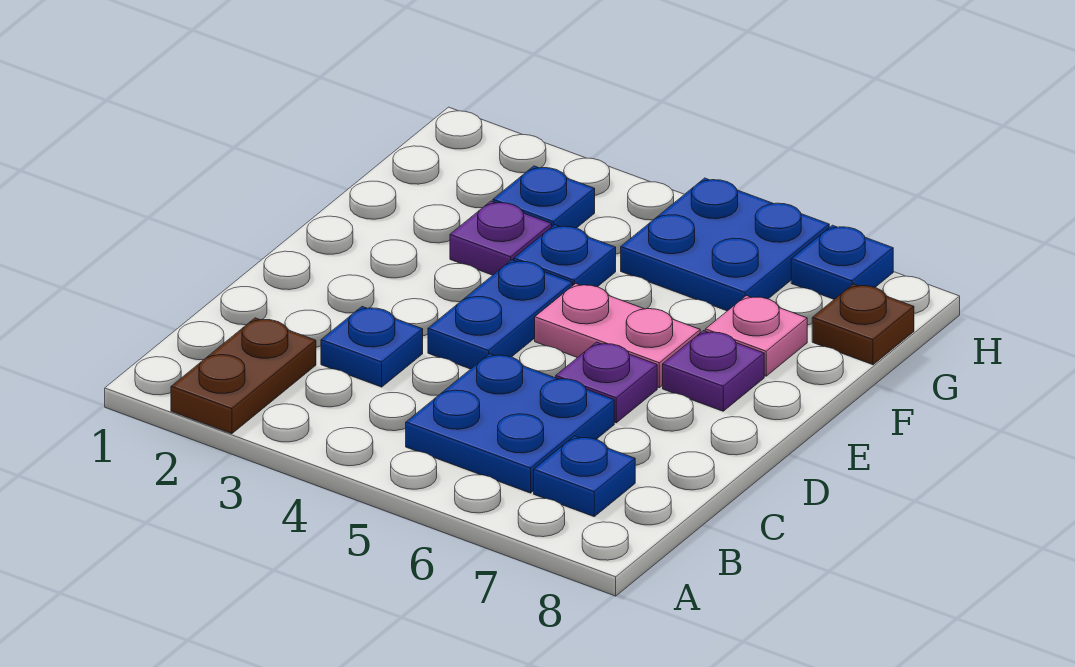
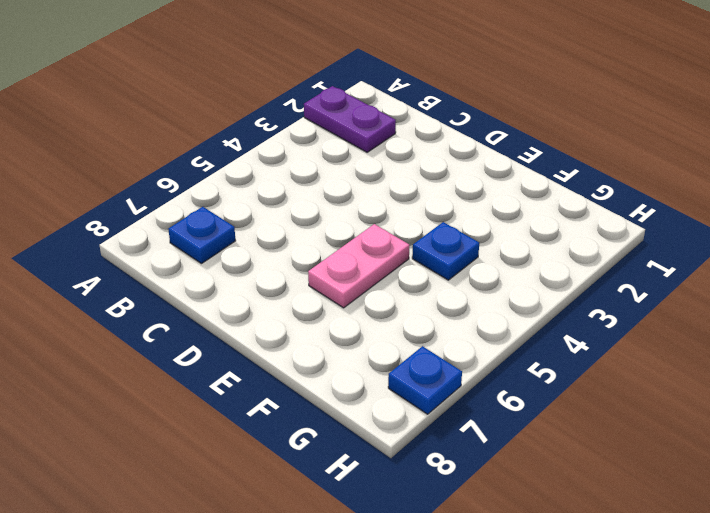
purple 1x2 plate [304,86,396,152] -> brown 1x2 plate [171,318,316,434]
none -> blue 2x2 plate [406,354,614,493]
none -> blue 1x1 plate [321,307,423,387]
none -> blue 1x2 plate [428,260,573,369]

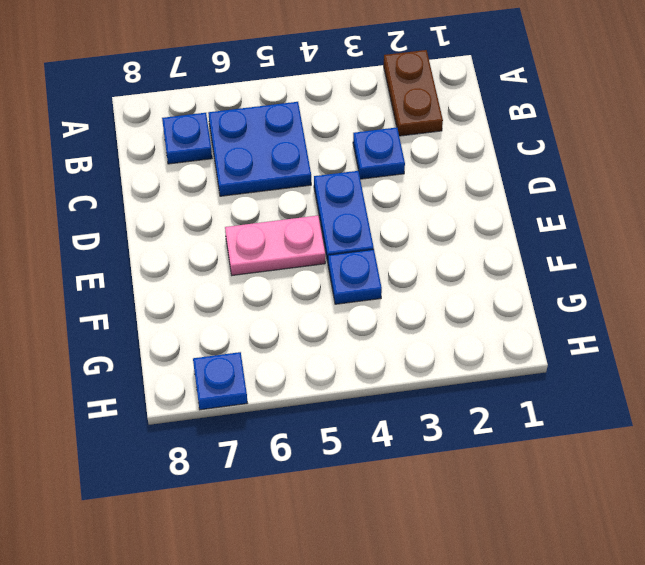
none -> purple 1x1 plate [556,342,657,423]
none -> purple 1x1 plate [663,331,764,411]
none -> purple 1x1 plate [450,201,552,275]

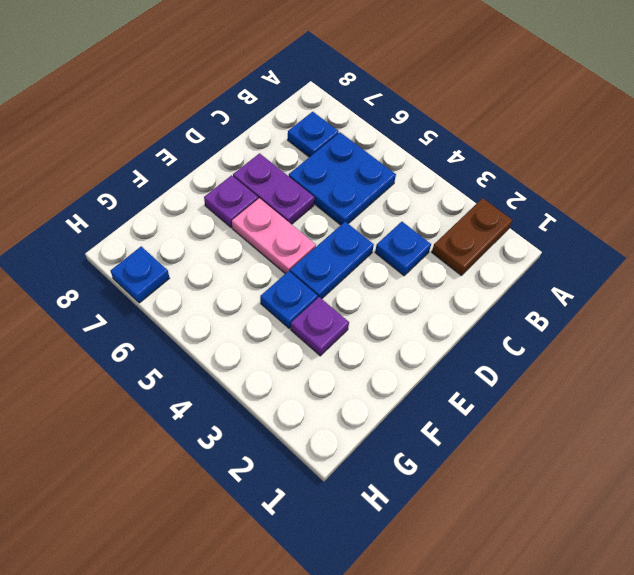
purple 1x2 plate [233,153,314,224] -> purple 1x1 plate [556,342,657,423]
none -> pink 1x1 plate [705,296,807,376]
none -> blue 1x1 plate [493,166,595,228]
none -> blue 2x2 plate [621,178,829,311]

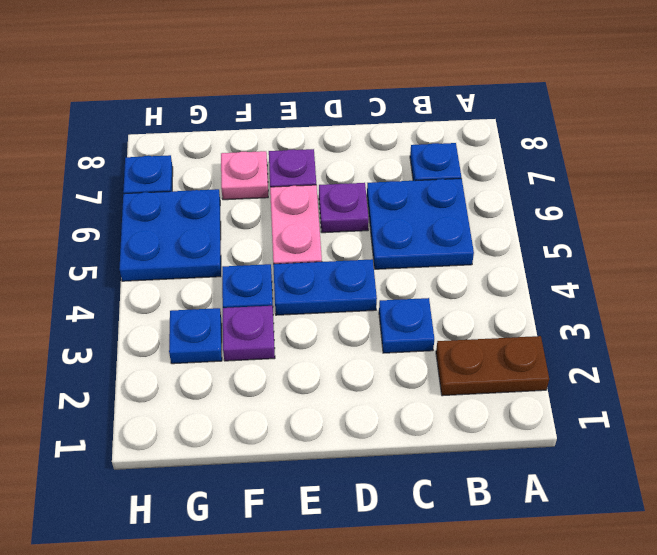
none -> brown 1x1 plate [812,284,914,365]

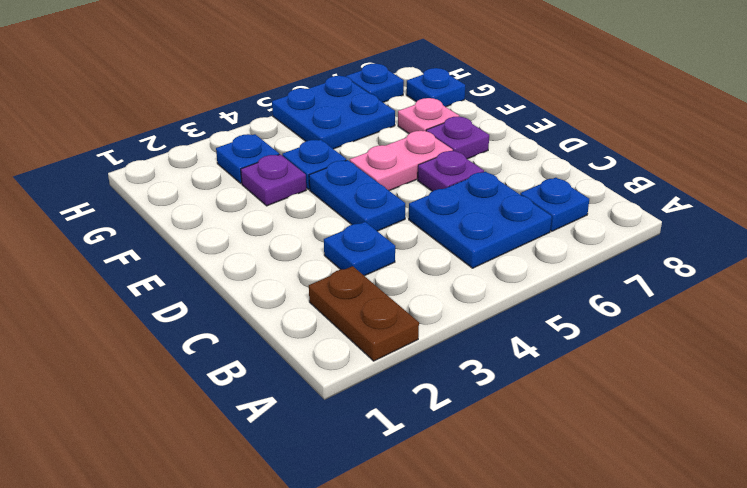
blue 1x1 plate [406,68,465,107] -> brown 1x1 plate [812,284,914,365]

